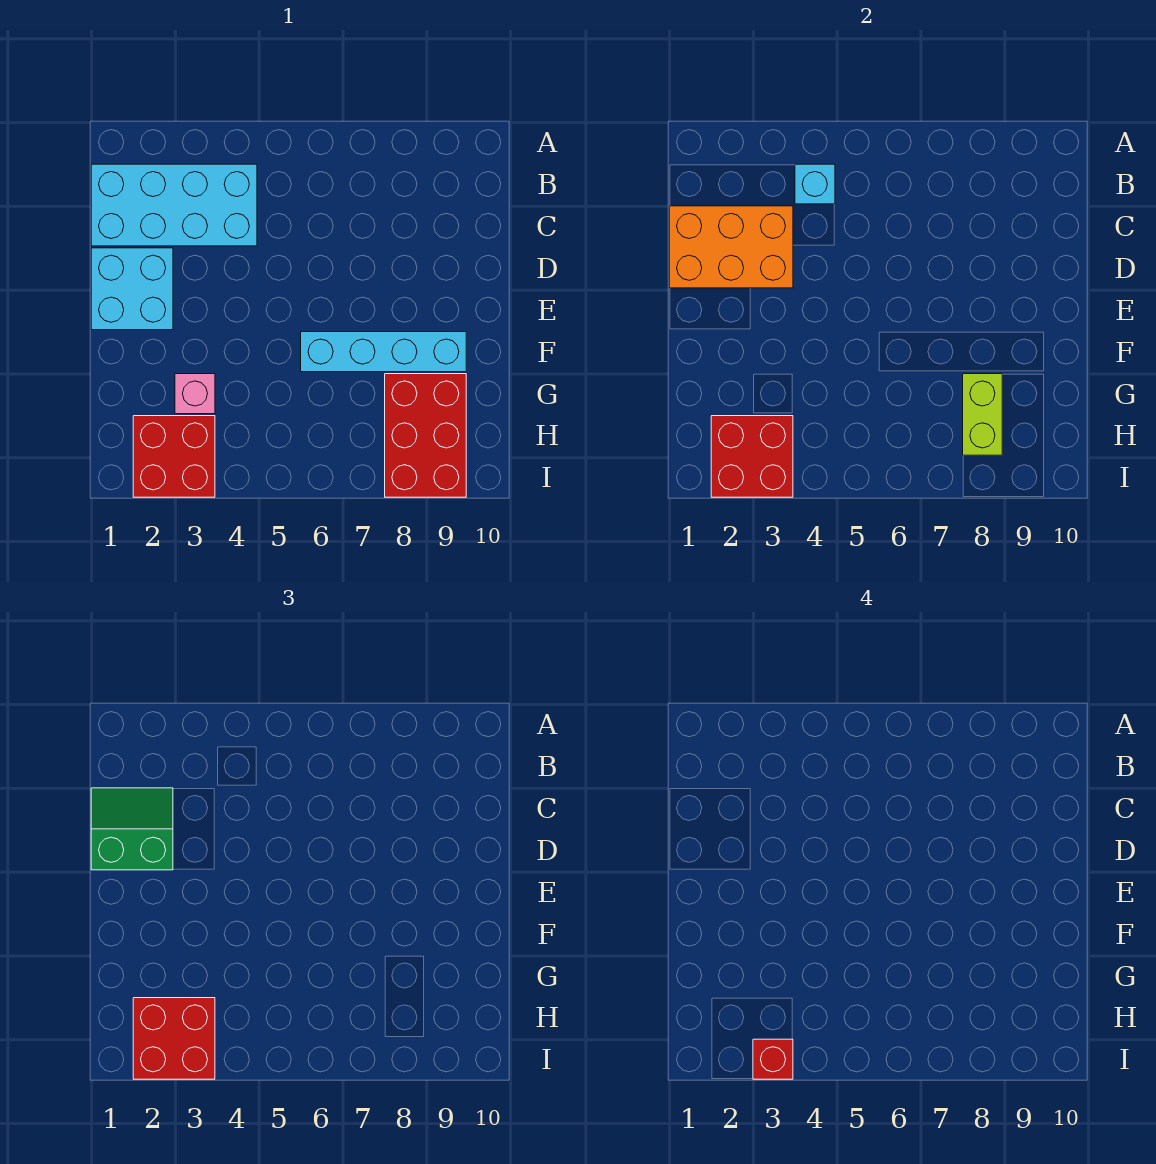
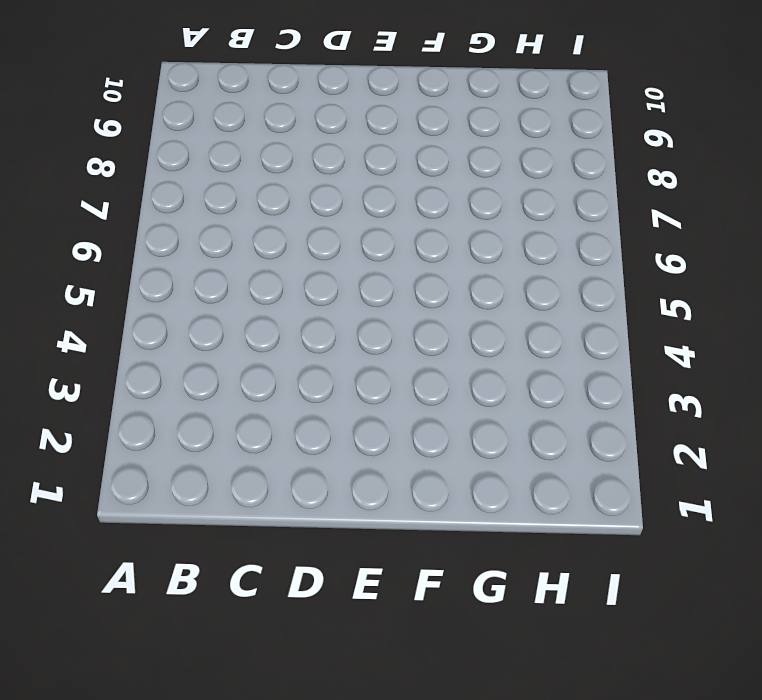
none -> cyan 2x4 brick [91,164,257,246]
none -> cyan 2x2 brick [91,248,173,330]
none -> cyan 1x4 brick [301,332,466,372]

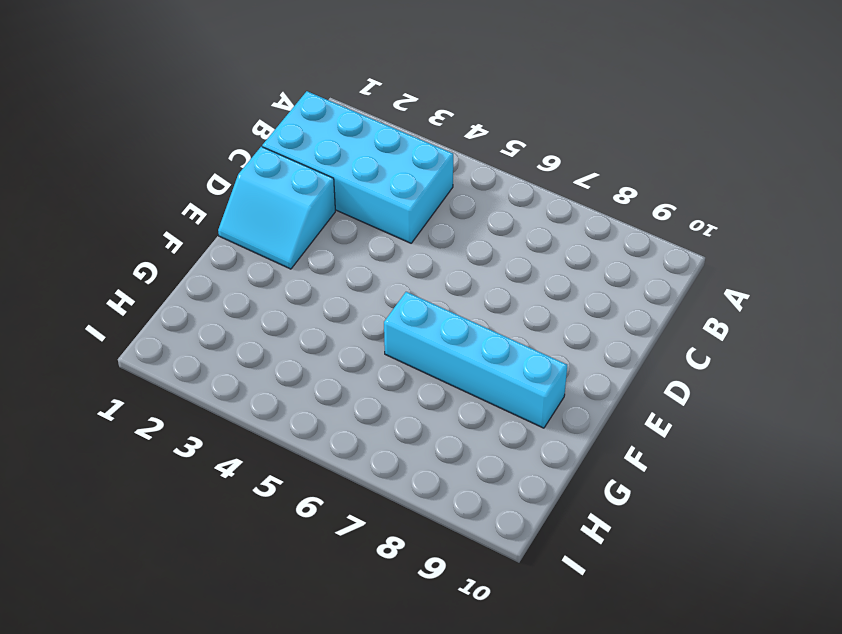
cyan 2x2 slope [218,147,335,269] -> cyan 2x2 brick [91,248,173,330]
none -> pink 1x1 brick [175,374,215,414]
none -> red 2x3 brick [385,374,466,497]
none -> red 2x2 brick [133,416,215,497]

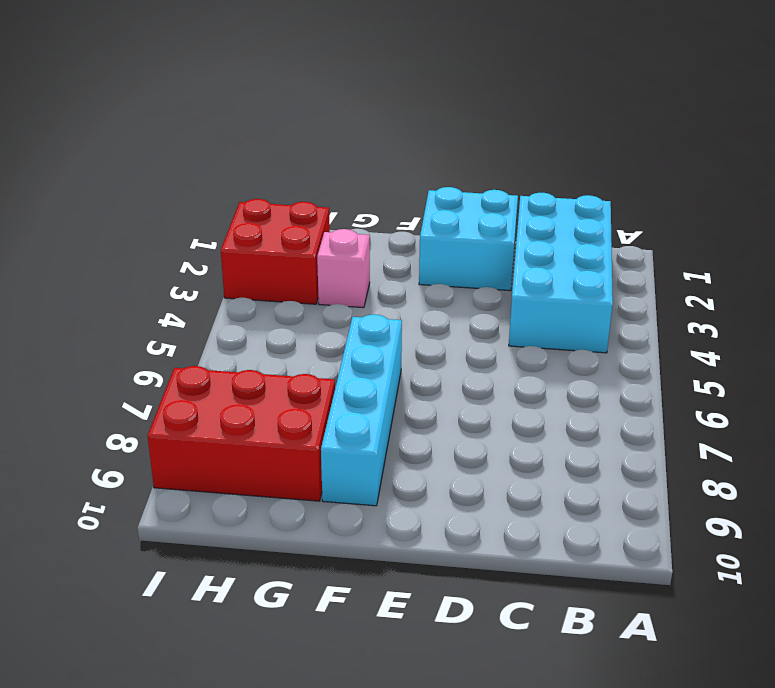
none -> cyan 1x1 brick [795,164,835,204]
none -> orange 2x3 brick [669,206,793,288]
none -> lime 1x2 brick [963,374,1002,455]

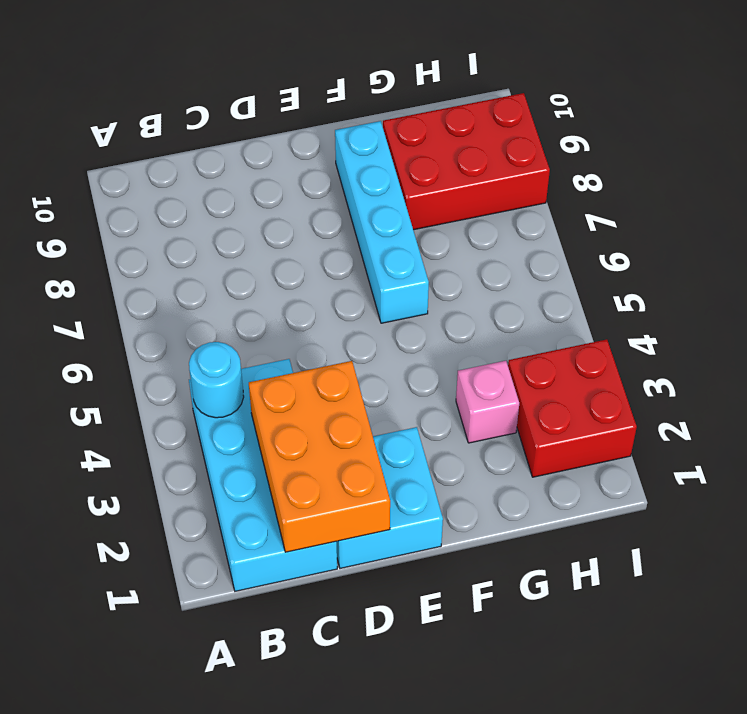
cyan 1x1 round brick [189,342,244,418] -> cyan 1x1 brick [795,164,835,204]
none -> lime 1x2 brick [963,374,1002,455]
none -> red 2x2 brick [711,416,793,497]
none -> green 2x2 slope [91,788,173,870]

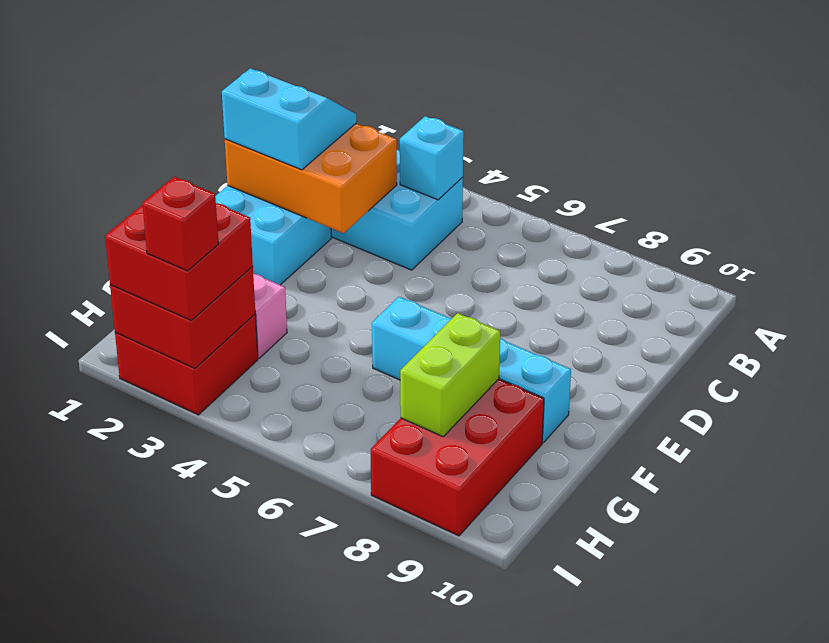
cyan 2x2 slope [222,68,356,170] -> green 2x2 slope [91,788,173,870]

